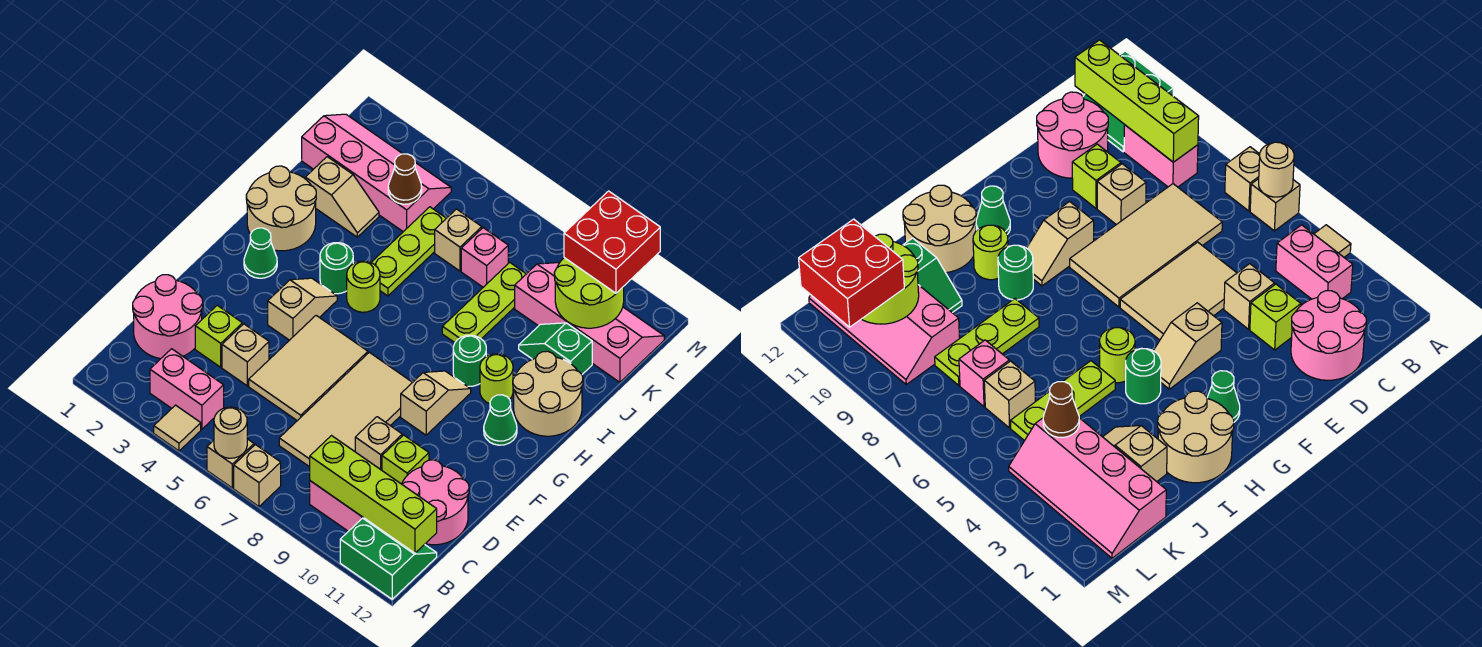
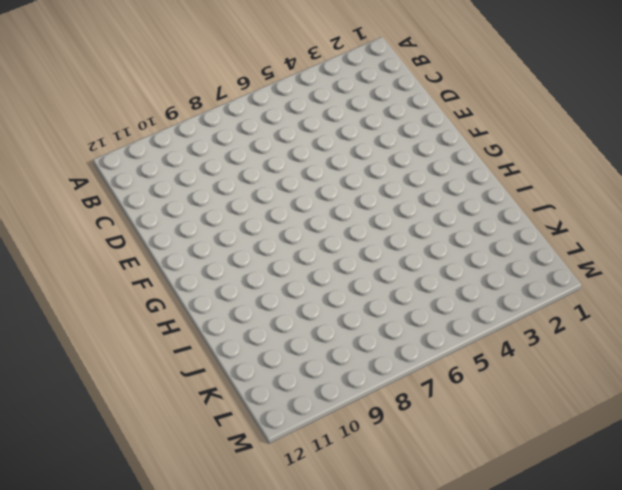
none -> tan 1x1 tile [154,405,201,451]
none -> tan 1x1 brick [207,439,254,488]
none -> tan 1x1 brick [234,445,281,506]
none -> green 2x2 slope [340,518,437,599]

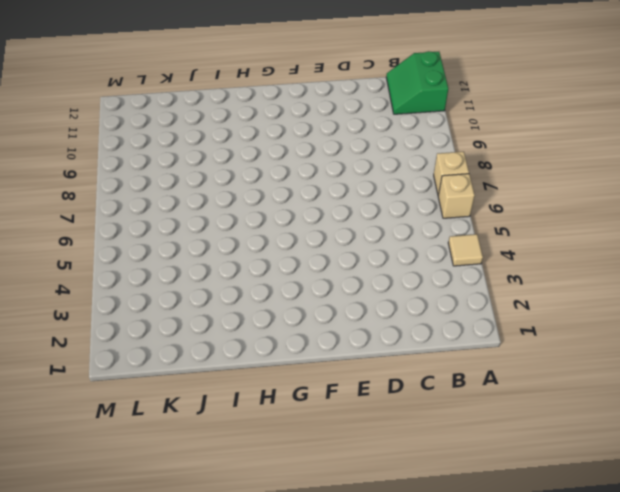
none -> pink 1x2 brick [150,349,224,429]
none -> pink 1x2 brick [310,481,363,531]
none -> pink 2x2 round brick [133,275,203,359]
none -> tan 2x4 tile [279,352,413,467]

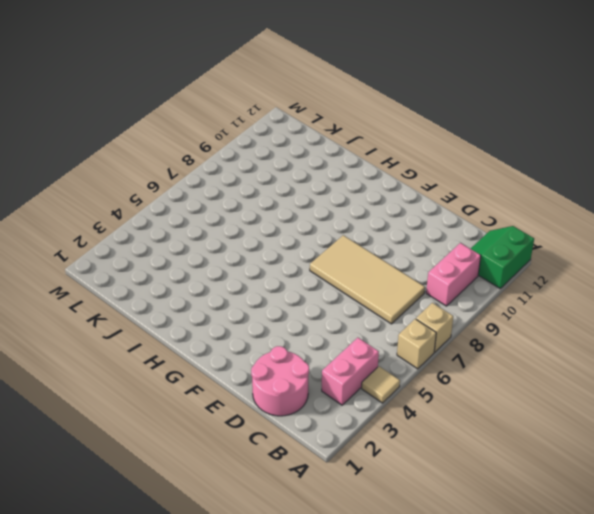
none -> pink 2x2 round brick [402,460,469,545]
none -> lime 1x1 brick [195,305,242,367]
none -> tan 1x1 brick [222,324,269,386]
none -> tan 2x3 tile [249,316,368,421]

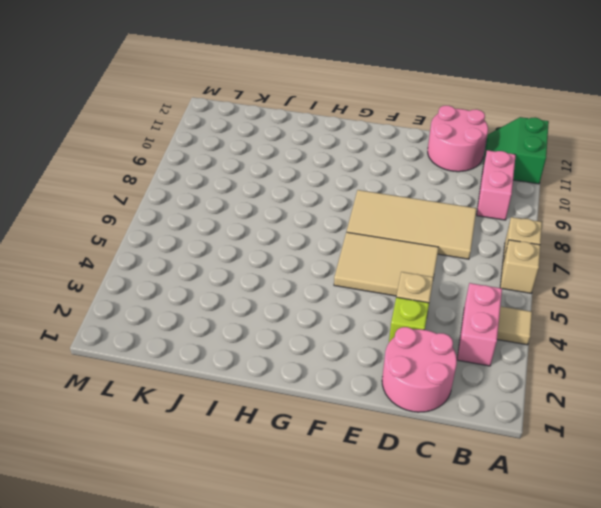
none -> tan 1x1 brick [355,417,402,470]
none -> lime 1x1 brick [382,435,429,484]
none -> tan 1x2 slope [268,278,337,340]
none -> tan 1x2 slope [401,371,471,435]

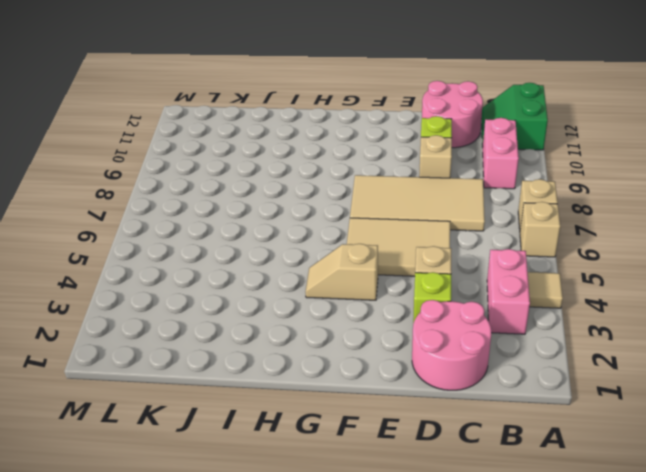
none -> tan 1x2 slope [401,371,471,435]
none -> green 1x1 cone [244,228,277,278]
none -> green 1x1 cone [484,395,517,445]
none -> tan 2x2 round brick [246,166,316,251]

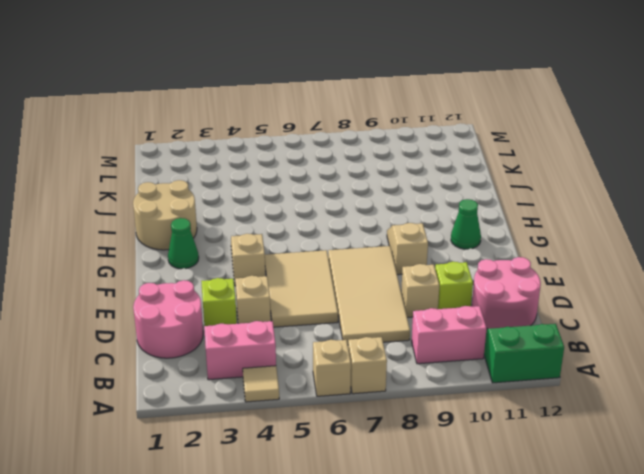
none -> green 1x1 round brick [320,243,353,294]
none -> lime 1x1 round brick [347,261,380,312]
none -> green 1x1 round brick [453,335,486,386]
none -> lime 1x1 round brick [480,354,513,404]

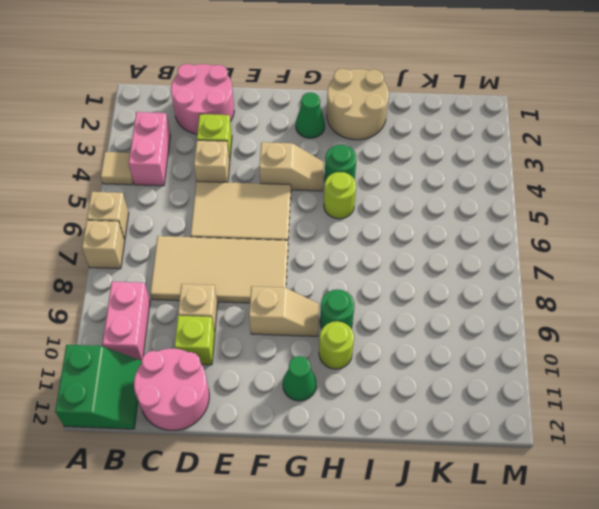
none -> tan 2x2 round brick [513,351,583,436]
none -> lime 1x3 plate [371,207,446,296]
none -> lime 1x3 plate [442,262,526,343]
none -> tan 1x2 slope [305,157,379,237]

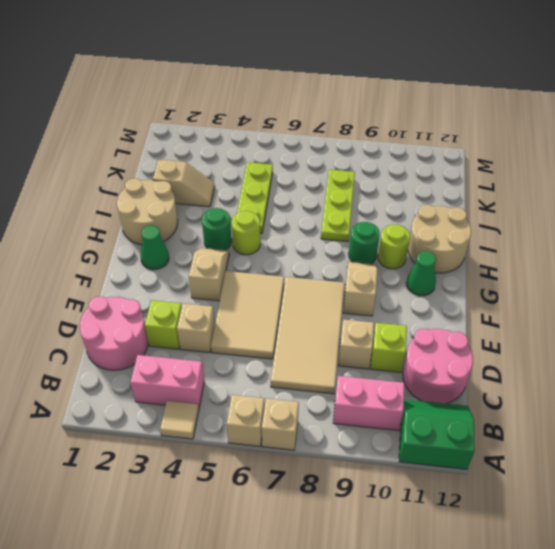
none -> green 1x2 slope [519,323,592,374]
none -> pink 2x4 slope [302,114,451,232]
none -> tan 1x1 brick [435,209,482,271]
none -> pink 1x1 brick [461,228,508,287]

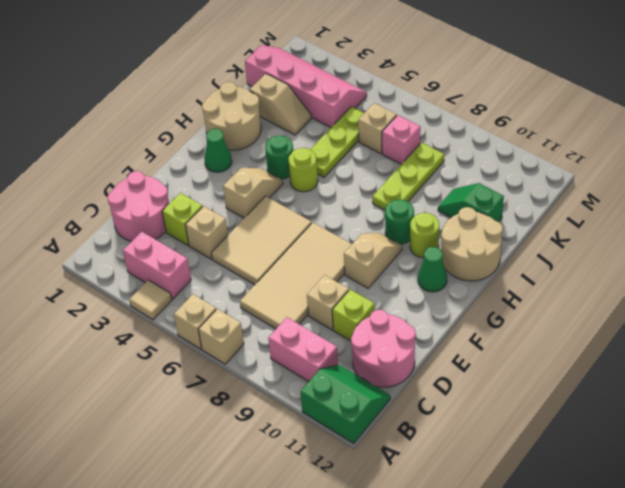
none -> pink 2x4 slope [515,263,664,382]
none -> tan 1x1 round brick [214,407,247,458]
none -> lime 1x4 brick [310,436,437,553]
none -> brown 1x1 cone [388,154,422,204]

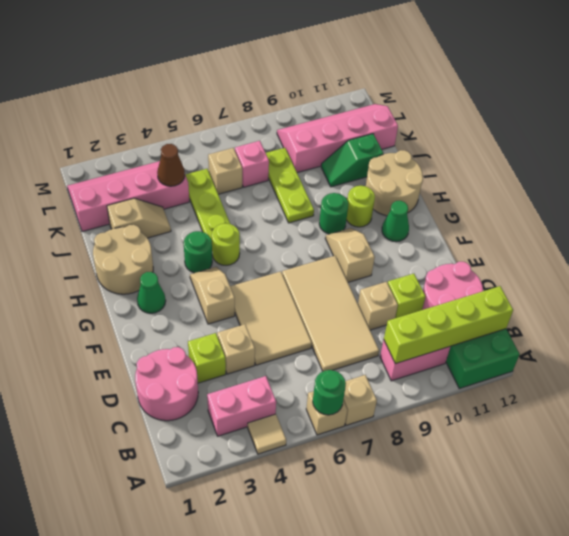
green 1x1 round brick [313,370,346,415] -> tan 1x1 round brick [214,407,247,458]
none -> lime 2x2 round brick [554,258,624,328]
none -> red 2x2 brick [564,191,660,293]

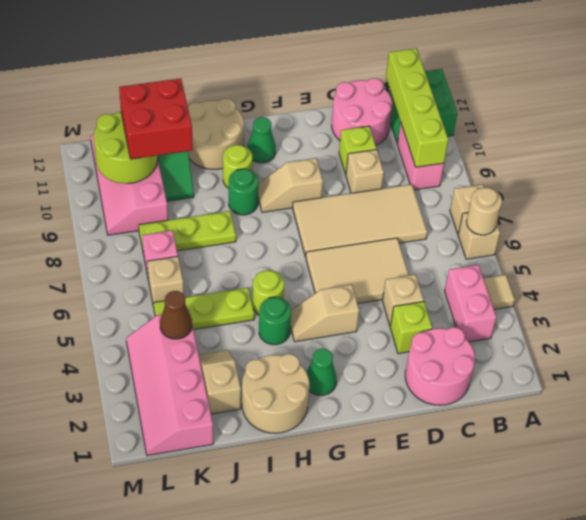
red 2x2 brick [119,79,193,159] -> red 2x2 brick moved to [564,191,660,293]

